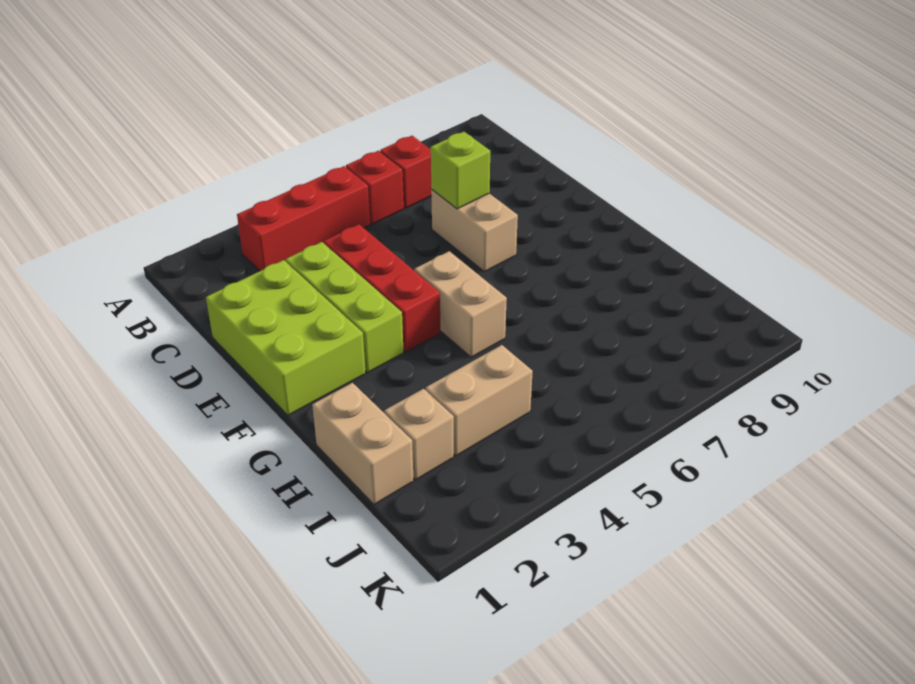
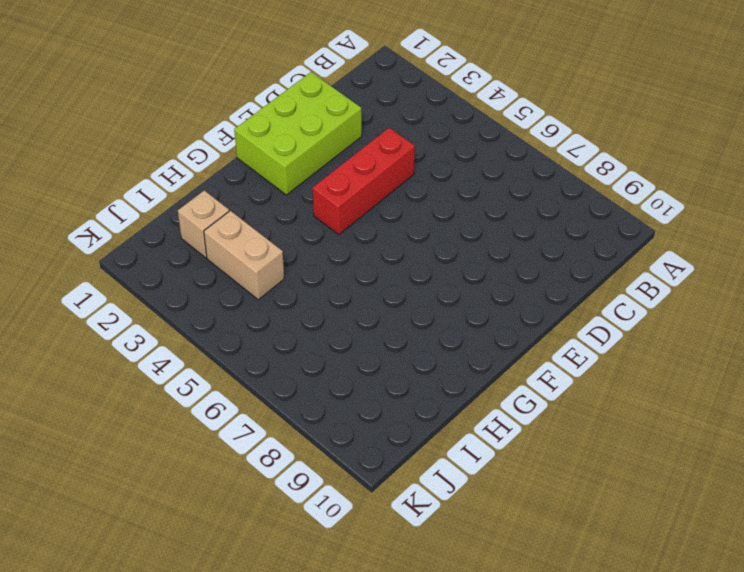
none -> red 1x3 brick [237,166,370,271]
none -> red 1x1 brick [346,151,404,224]
none -> red 1x1 brick [380,136,432,208]

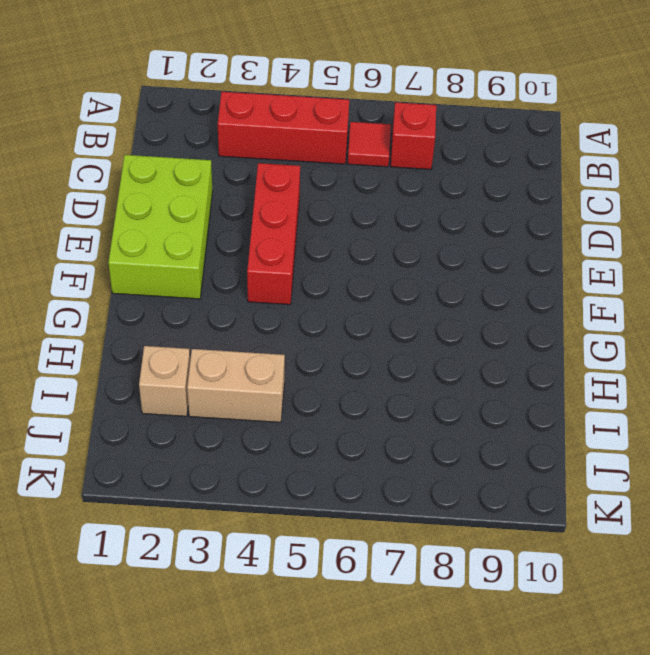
red 1x1 tile [348,122,391,167] -> red 1x1 brick [346,151,404,224]
none -> lime 1x3 brick [286,242,404,373]
none -> tan 1x2 brick [431,189,518,272]
none -> tan 1x2 brick [415,251,507,357]

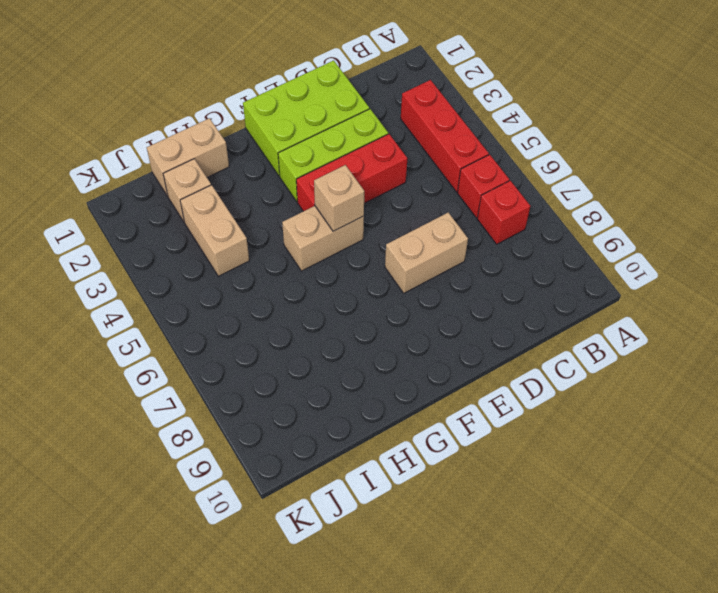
tan 1x1 brick [314,165,364,231] -> none
none -> lime 1x1 brick [431,132,490,209]

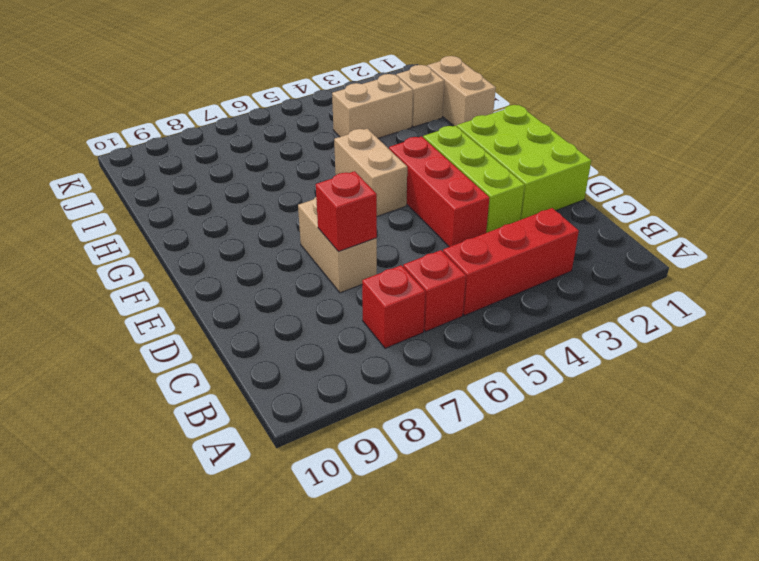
red 1x1 brick [316,171,377,252] -> lime 1x1 brick [431,132,490,209]

